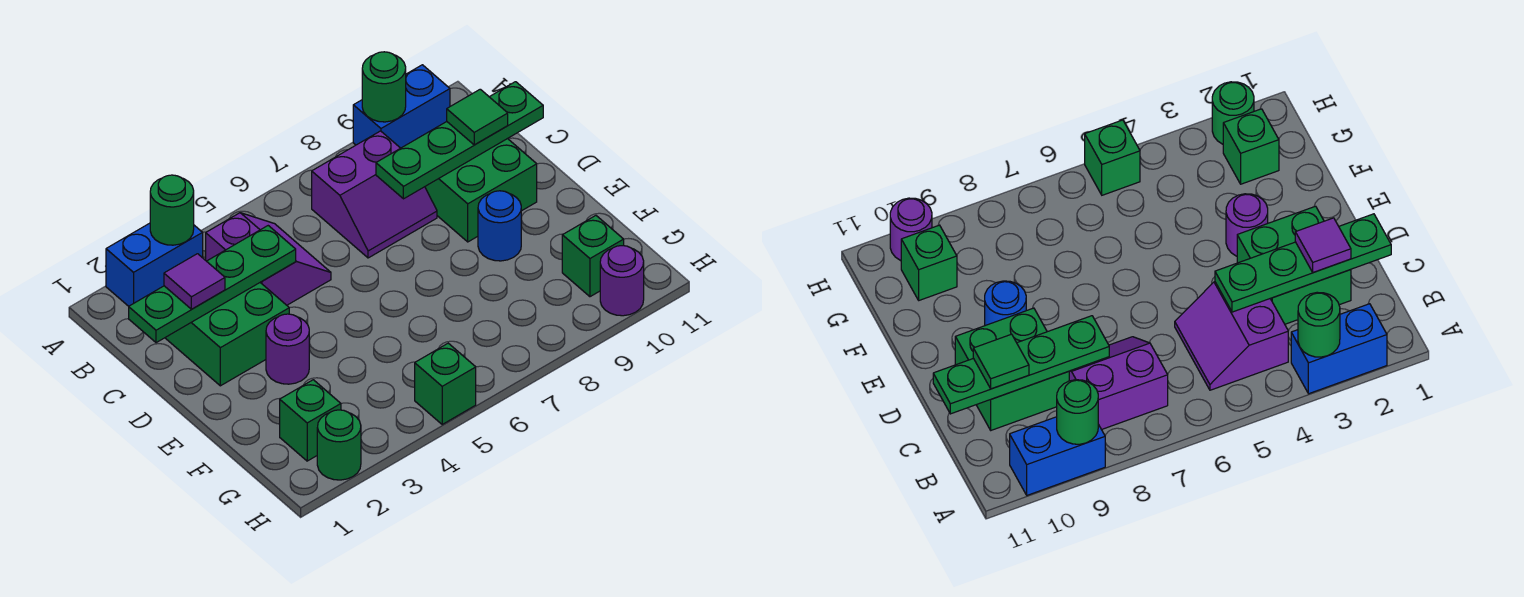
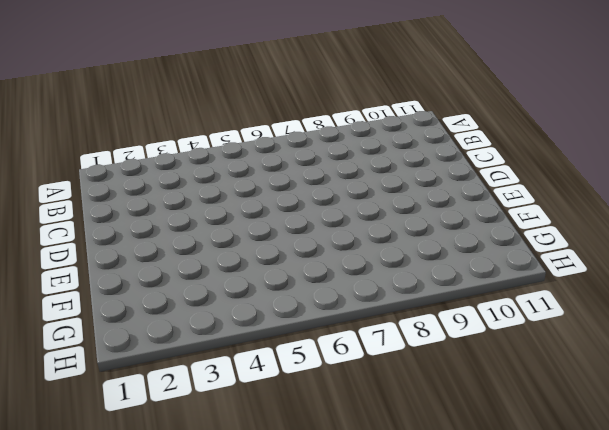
none -> blue 1x2 brick [106,223,203,306]
none -> blue 1x2 brick [353,65,450,148]
none -> purple 2x2 slope [206,213,331,305]

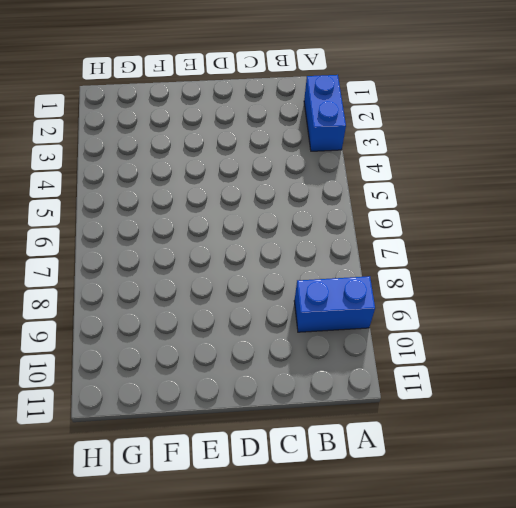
blue 1x2 brick [294,276,375,332] -> blue 1x2 brick turned to [353,65,450,148]
none -> purple 2x2 slope [206,213,331,305]
none -> purple 2x2 slope [312,131,437,258]
none -> green 2x2 brick [165,283,289,386]

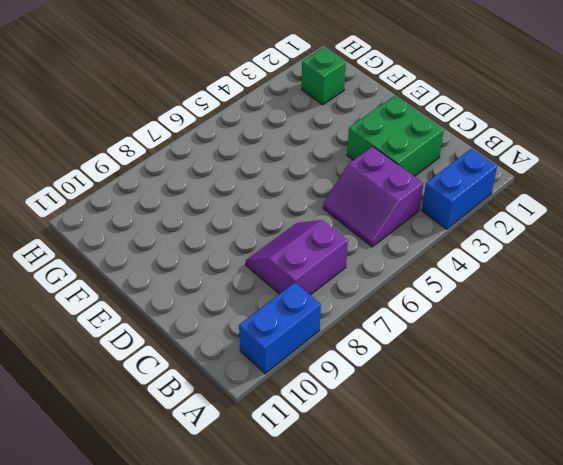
none -> green 2x2 brick [425,139,537,242]
none -> purple 1x1 round brick [266,314,309,384]
none -> blue 1x1 round brick [478,191,521,261]

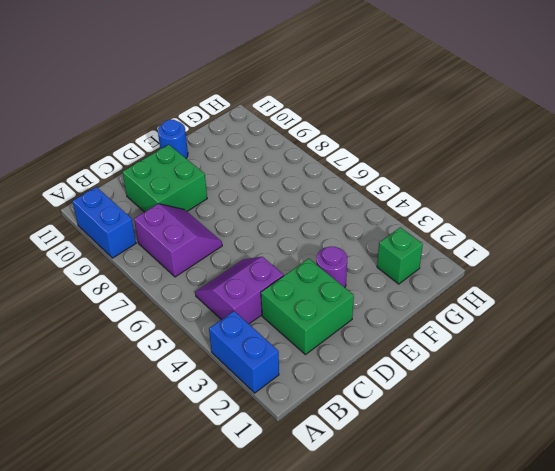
blue 1x1 round brick [158,120,188,158] -> blue 1x1 round brick moved to [478,191,521,261]
none -> green 1x1 brick [562,216,624,297]
none -> green 1x1 round brick [317,410,361,480]
none -> green 1x1 brick [415,343,476,424]

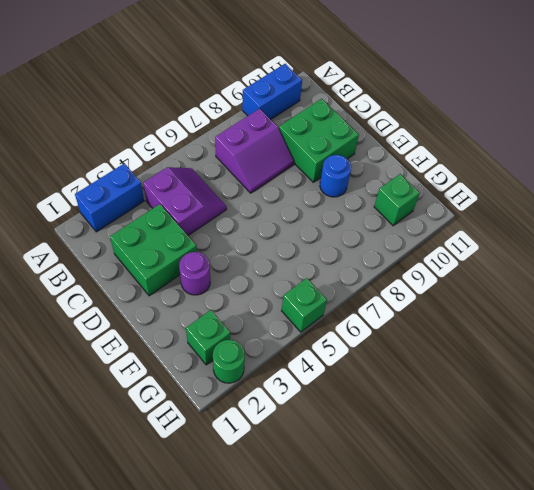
none -> purple 1x1 round brick [600,246,644,316]
none -> green 1x1 round brick [150,175,194,245]
none -> green 1x1 round brick [362,52,406,122]

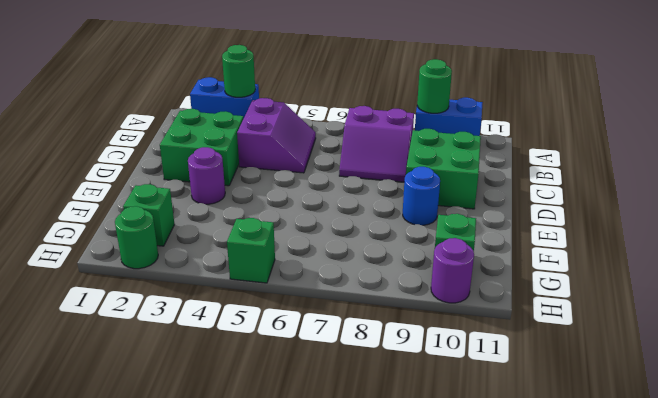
none -> green 1x4 plate [129,226,296,343]
none -> green 1x4 plate [376,82,543,199]
none -> purple 1x1 tile [164,254,225,309]

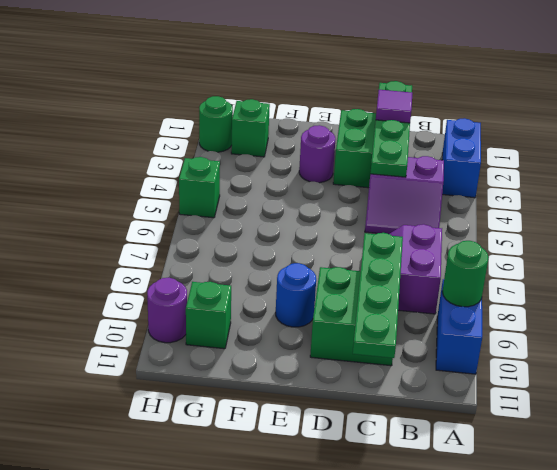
none -> green 1x1 round brick [150,175,194,245]
none -> green 1x1 tile [447,89,508,145]

